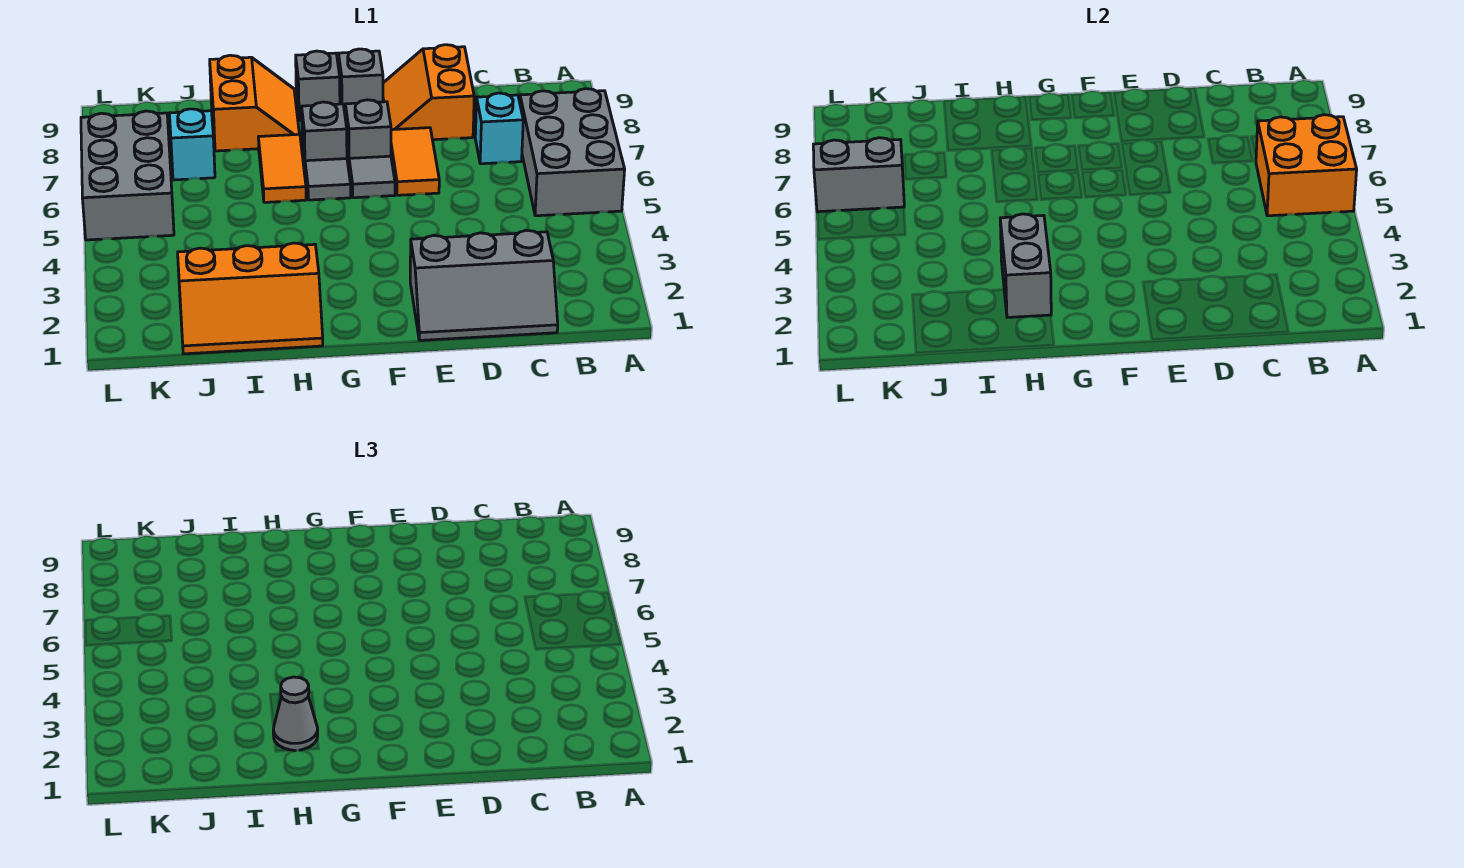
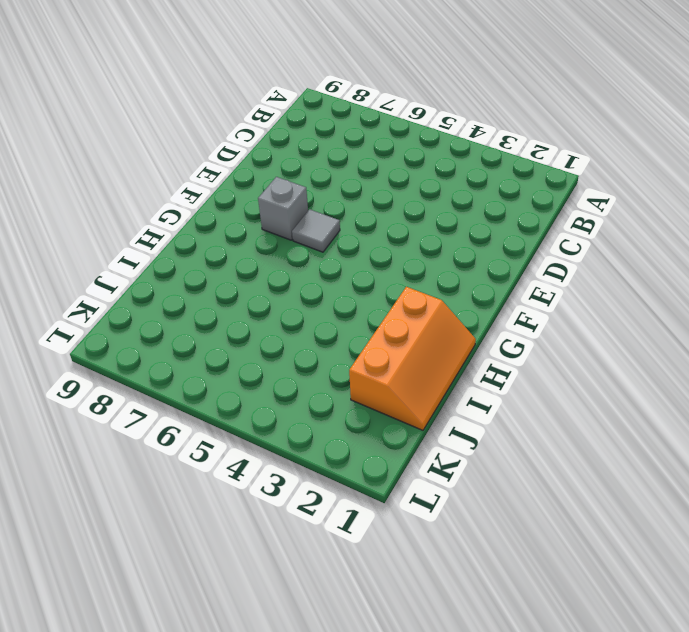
none -> grey 2x3 brick [520,88,625,216]
none -> grey 2x3 slope [410,230,558,340]
none -> cyan 1x1 brick [475,93,523,164]

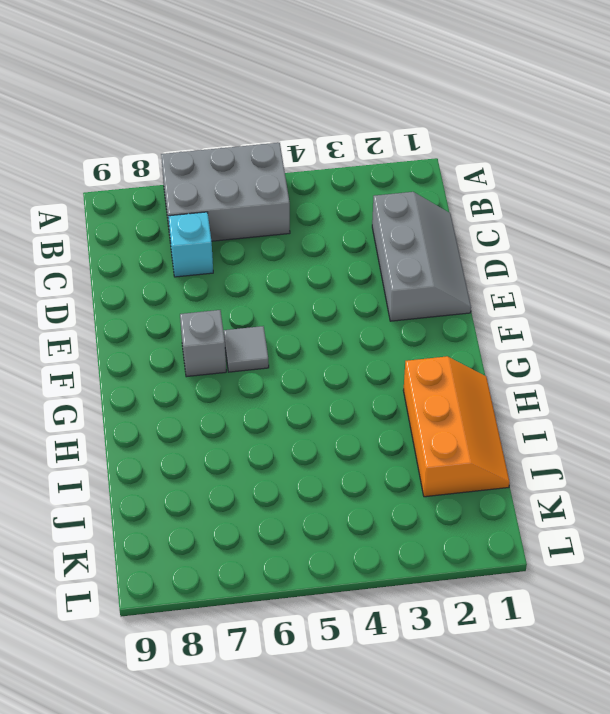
none -> orange 2x2 slope [383,45,474,140]
none -> orange 1x2 tile [391,128,439,195]
none -> grey 1x1 brick [339,49,383,118]

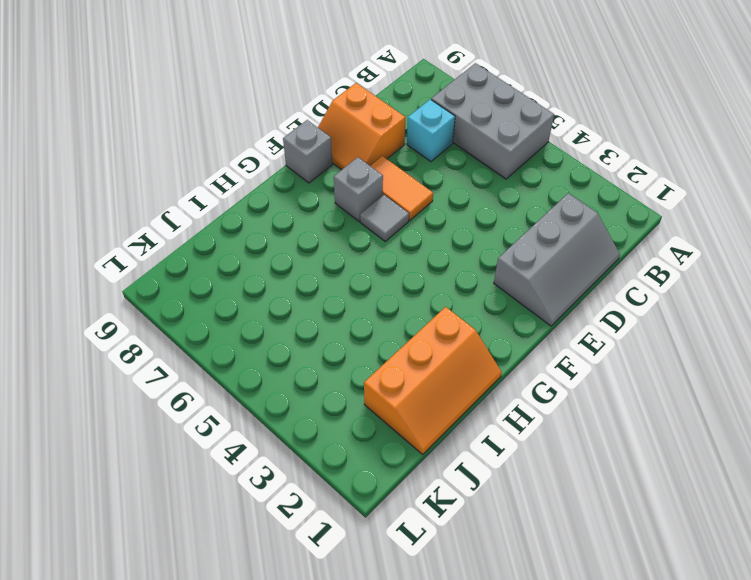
none -> grey 1x1 tile [305,159,351,200]
none -> grey 1x1 brick [302,102,347,167]
none -> grey 1x1 brick [296,51,340,121]

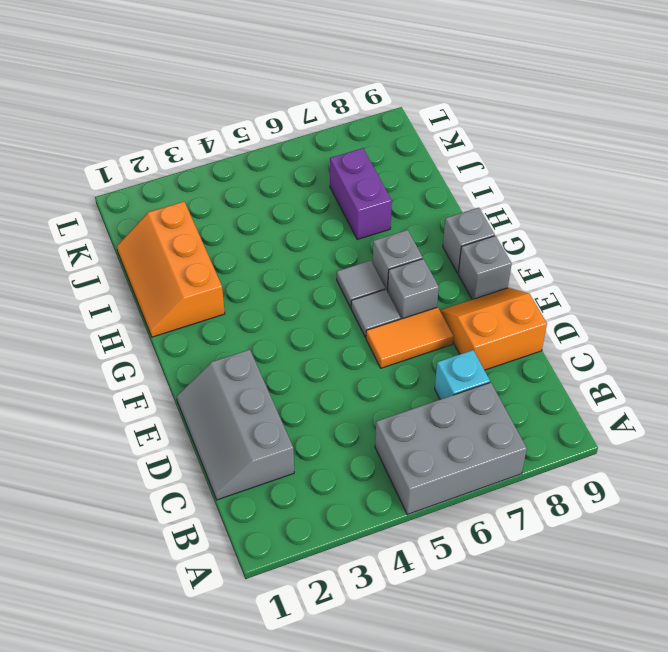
purple 1x2 brick [330,148,392,239] -> cyan 1x1 brick [169,109,215,180]
none -> orange 1x2 tile [258,134,306,202]
none -> orange 2x2 slope [210,55,299,151]
none -> grey 2x3 brick [81,111,174,240]

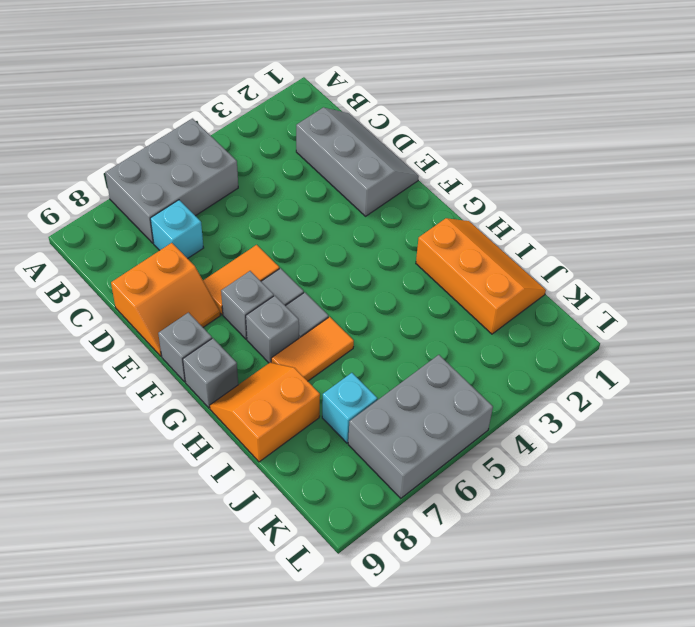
none -> orange 2x2 brick [1256,115,1357,216]
none -> grey 1x2 brick [1000,214,1051,317]
none -> grey 1x2 brick [813,138,904,212]

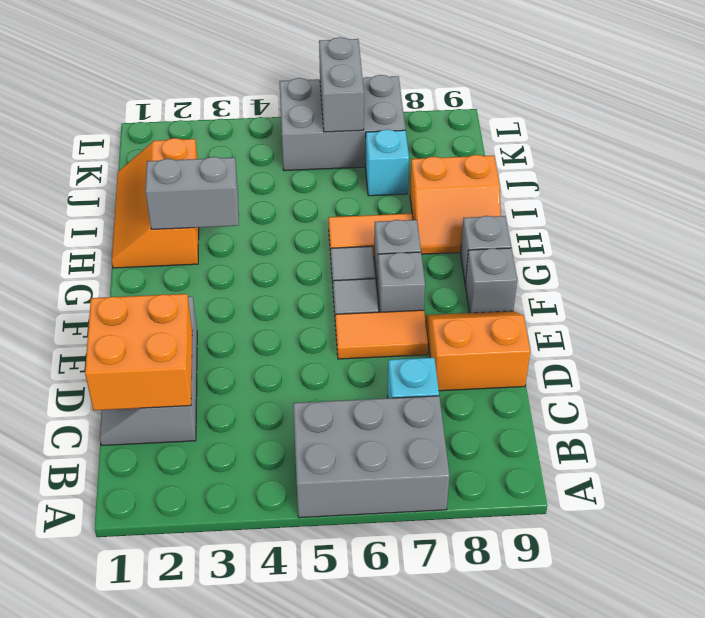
orange 2x2 brick [85,294,192,410] -> orange 2x2 brick moved to [1256,115,1357,216]
none -> grey 1x1 cone [273,677,318,751]

